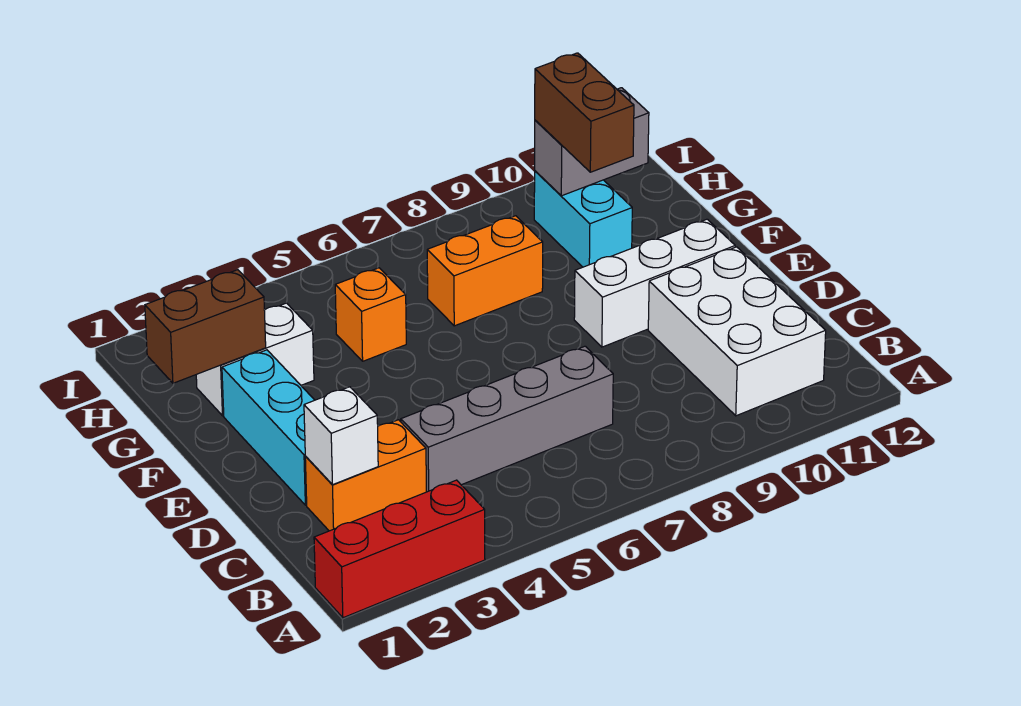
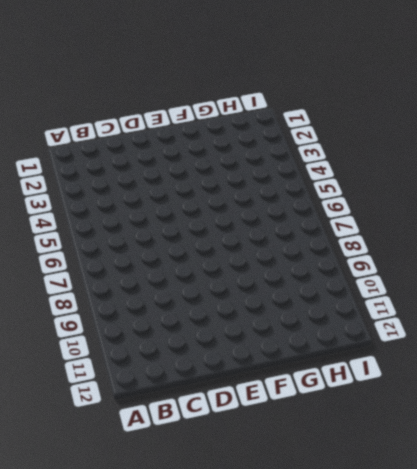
none -> red 1x3 brick [314,480,485,618]
none -> white 2x3 brick [648,247,826,416]
none -> orange 1x2 brick [305,420,426,531]

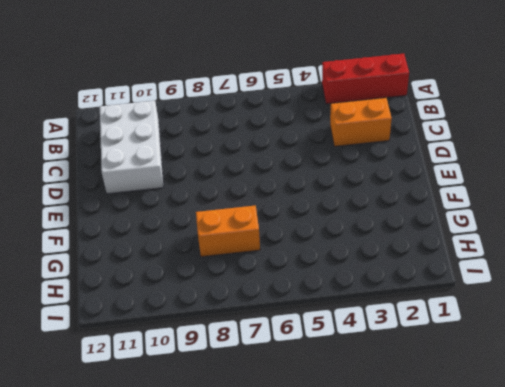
none -> grey 1x4 brick [401,346,613,492]
none -> cyan 1x3 brick [222,350,314,505]
none -> white 1x3 brick [574,219,735,347]

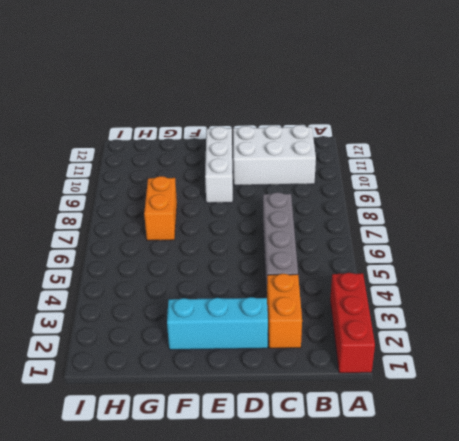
none -> white 1x2 brick [196,303,314,416]
none -> orange 1x1 brick [335,268,406,361]
none -> cyan 1x2 brick [534,171,632,267]

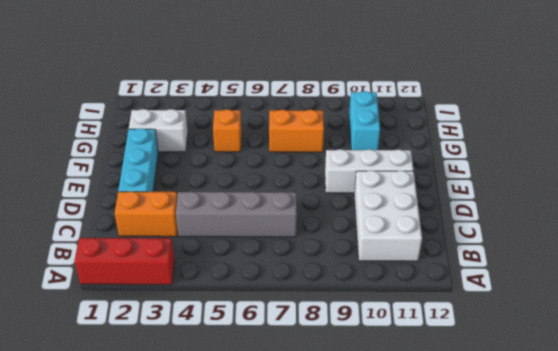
none -> white 1x1 brick [304,387,378,485]
none -> brown 1x2 brick [145,270,266,383]
none -> grey 1x2 brick [535,88,649,196]

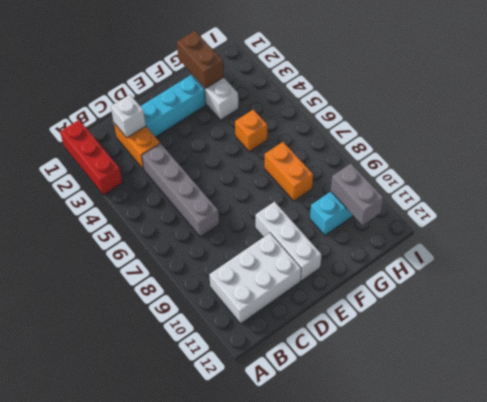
none -> brown 1x2 brick [535,53,634,172]

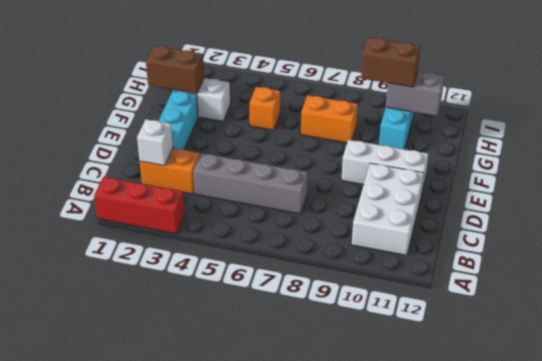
brown 1x2 brick [361,38,420,87] -> brown 1x2 brick turned to [535,53,634,172]

